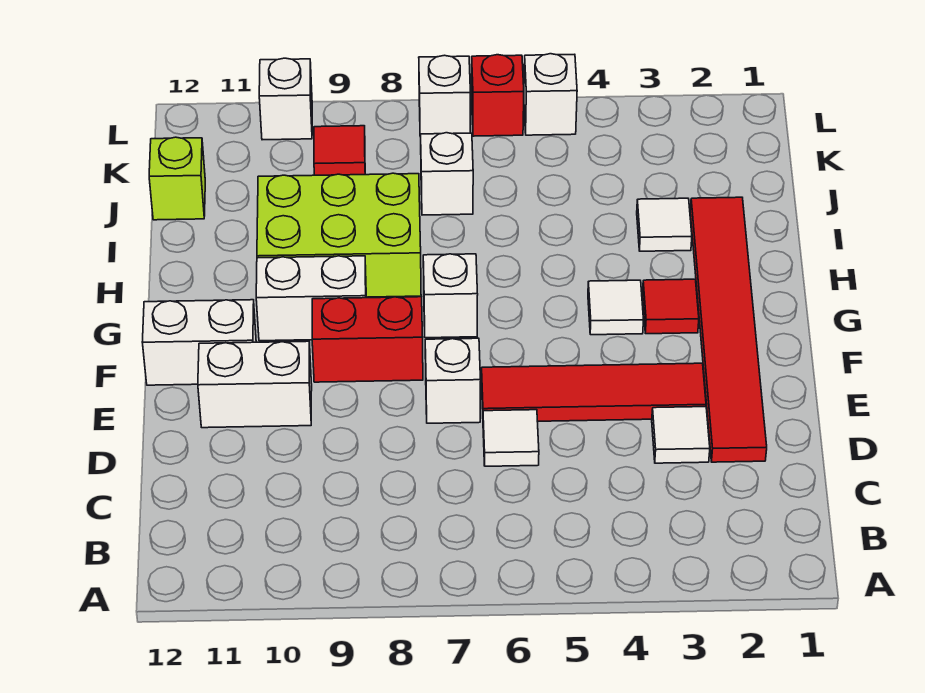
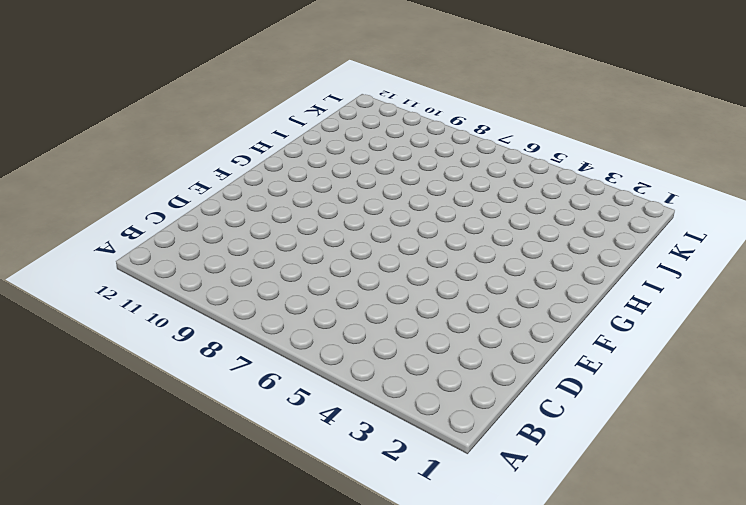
none -> red 1x6 tile [690,197,767,462]
none -> white 1x1 tile [652,407,710,463]
none -> white 1x1 tile [483,410,539,466]

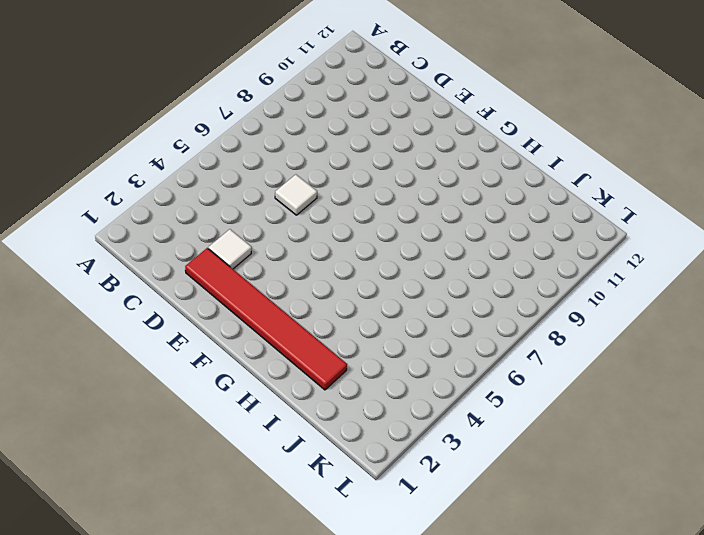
none -> red 1x4 tile [482,363,706,421]
none -> white 1x1 brick [425,338,481,423]
none -> white 1x2 brick [198,341,312,428]

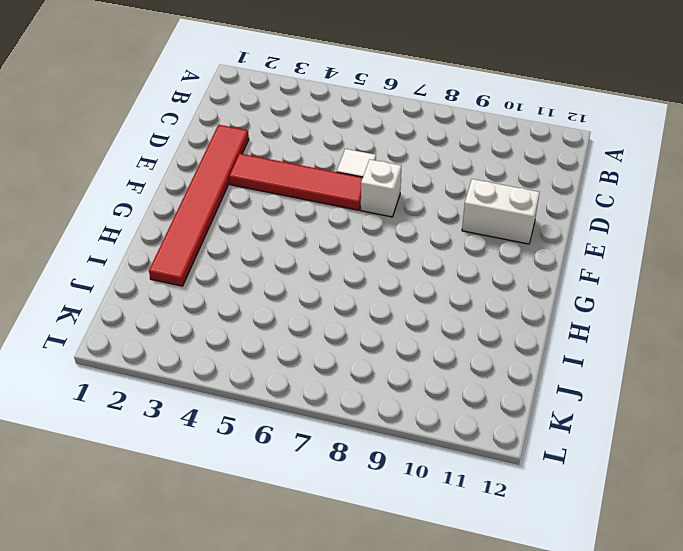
none -> white 1x1 tile [652,407,710,463]
none -> red 1x2 brick [312,297,423,382]
none -> white 1x2 brick [142,300,256,385]

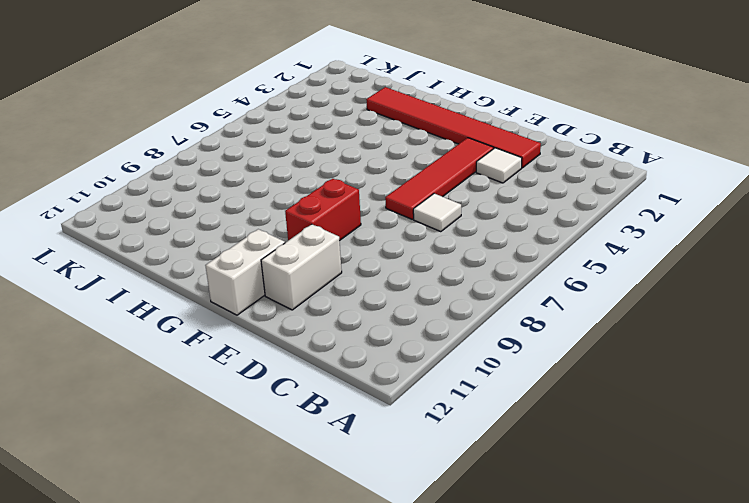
none -> white 1x1 brick [425,338,481,423]
none -> red 1x1 tile [643,279,699,334]
none -> white 1x1 tile [588,280,644,335]

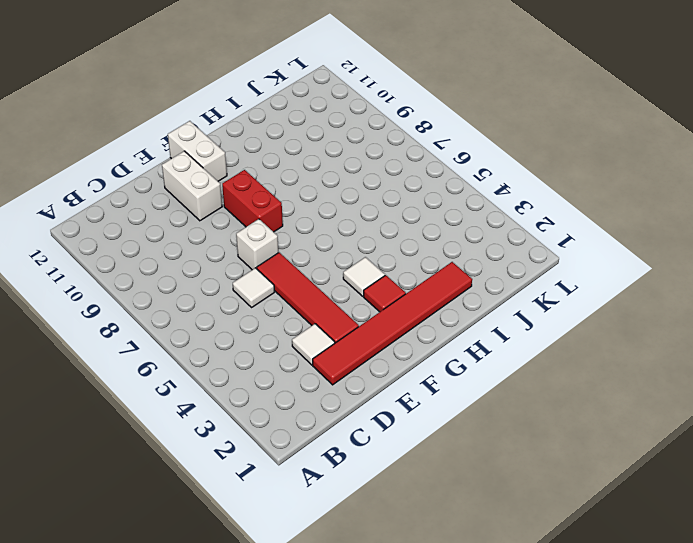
none -> white 1x1 brick [423,254,478,338]
none -> white 1x2 brick [256,256,366,341]
none -> lime 2x3 brick [257,173,421,297]

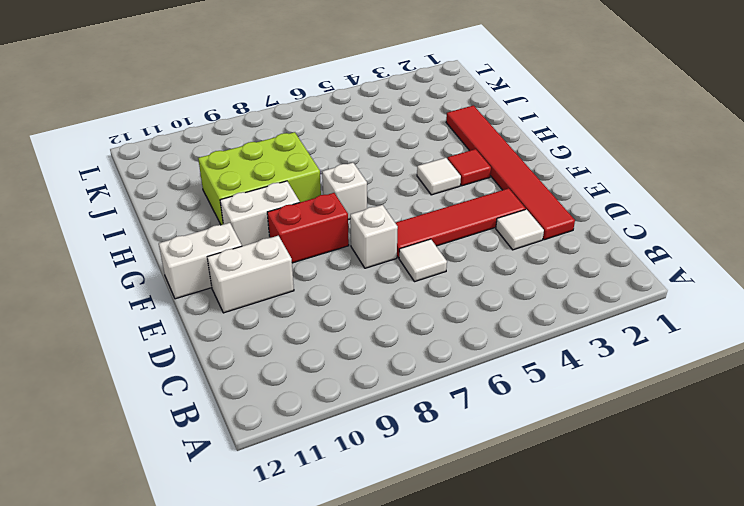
none -> white 1x1 tile [637,198,692,251]
none -> white 1x1 brick [421,133,473,215]
none -> lime 1x1 brick [149,137,205,220]

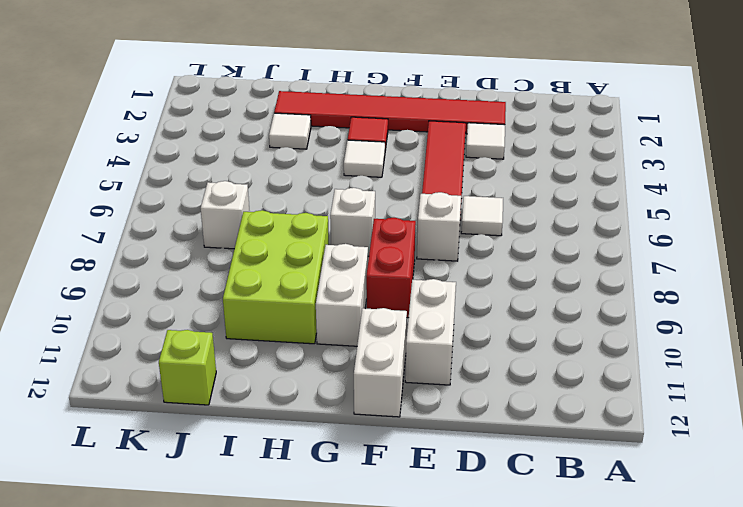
none -> red 1x1 tile [314,126,365,175]
none -> white 1x1 brick [524,54,577,135]
none -> red 1x1 brick [472,55,524,136]

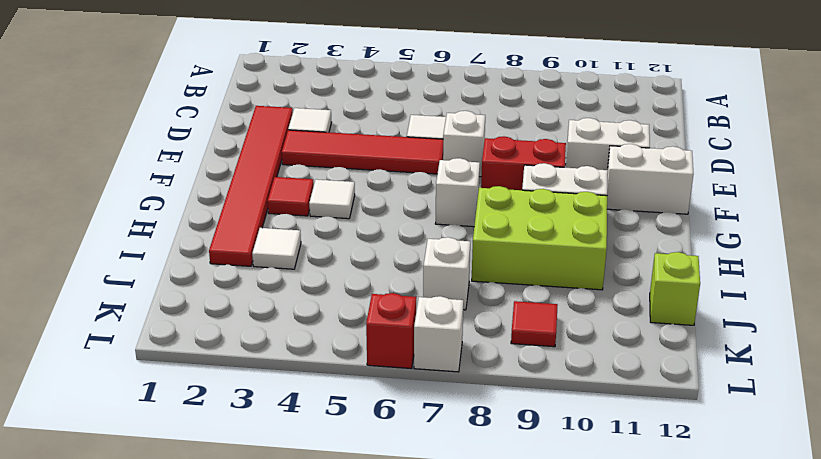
none -> white 1x1 brick [524,54,577,135]
none -> white 1x1 brick [259,58,312,140]

